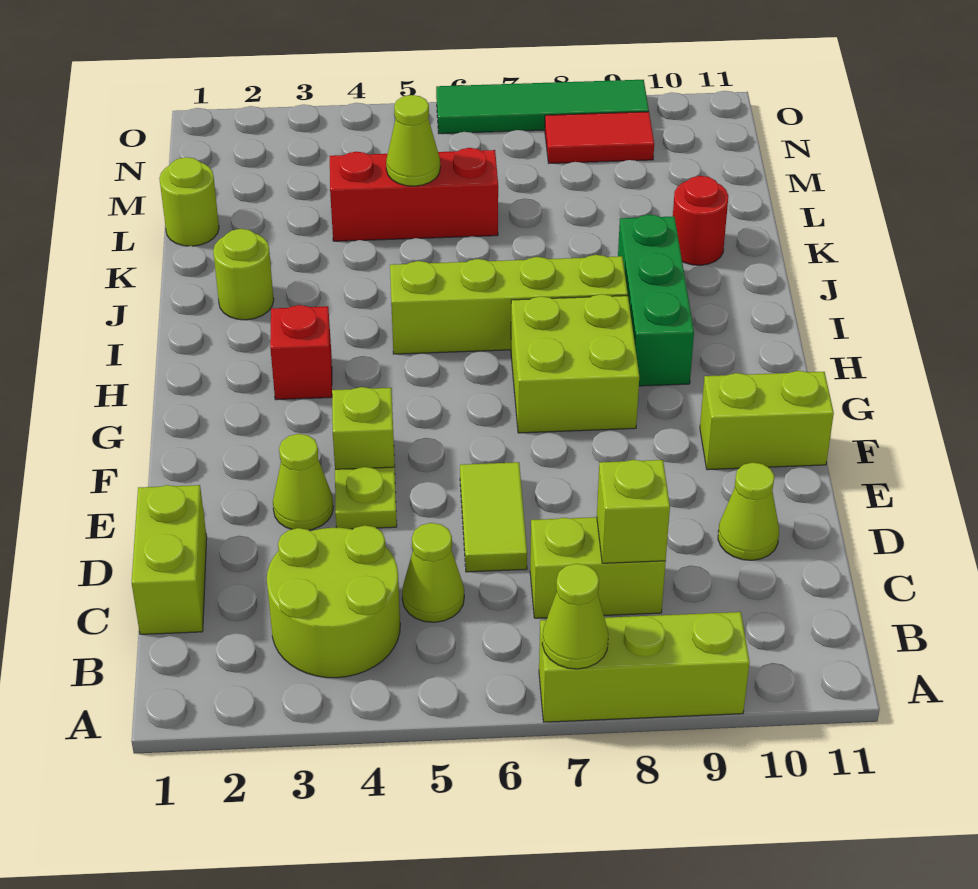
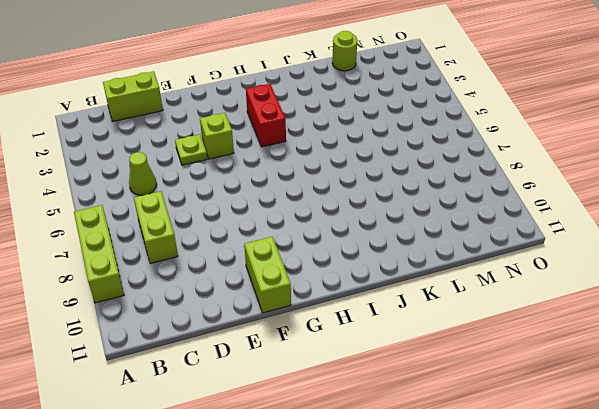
red 1x2 brick [246,84,286,147] -> red 1x1 brick [270,305,332,400]
none -> lime 2x2 round brick [267,525,400,678]
none -> lime 1x2 tile [460,462,527,572]
none -> lime 1x1 cone [718,462,779,560]

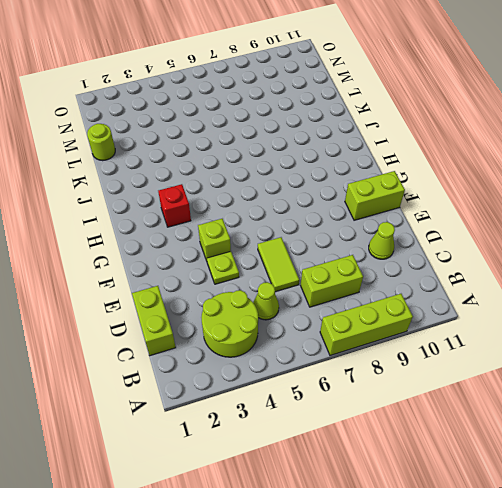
none -> lime 1x1 cone [273,434,333,530]
none -> lime 2x2 brick [511,294,639,433]
none -> green 1x3 brick [618,215,694,386]

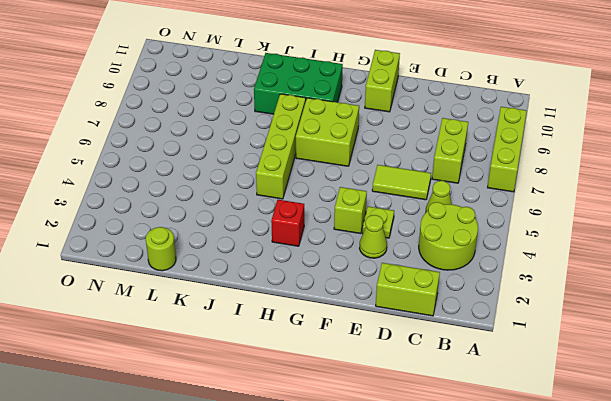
green 2x3 brick [254,53,343,114] -> green 1x3 brick [618,215,694,386]
none -> lime 1x1 cone [718,462,779,560]
none -> lime 1x1 round brick [213,229,274,320]
none -> red 1x1 round brick [673,176,728,265]

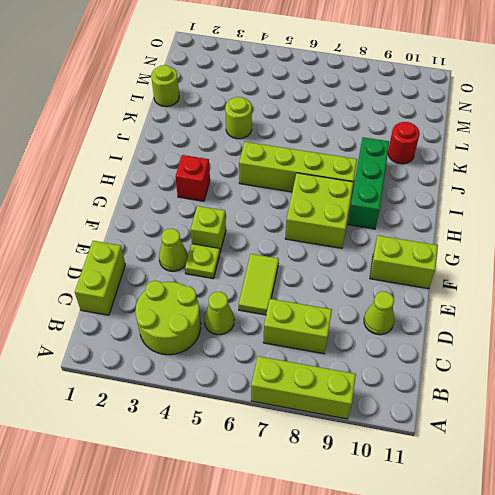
lime 1x1 round brick [225,97,252,139] -> lime 1x1 round brick moved to [213,229,274,320]
none -> red 1x3 brick [330,148,498,241]
none -> red 1x2 tile [545,112,654,163]
none -> green 1x4 tile [436,80,649,134]

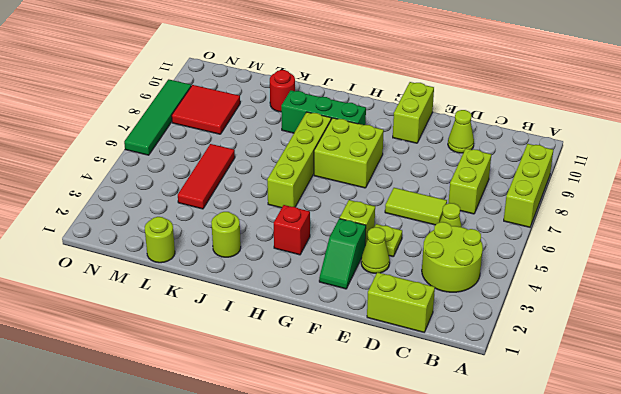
green 1x2 slope [319,219,366,289] -> none
red 1x3 tile [178,144,235,209] -> red 1x3 brick [330,148,498,241]
red 2x2 tile [172,85,240,134] -> red 1x2 tile [545,112,654,163]
none -> lime 1x1 cone [542,564,609,669]
none -> lime 1x1 brick [597,460,670,563]
none -> lime 1x1 cone [386,95,440,186]

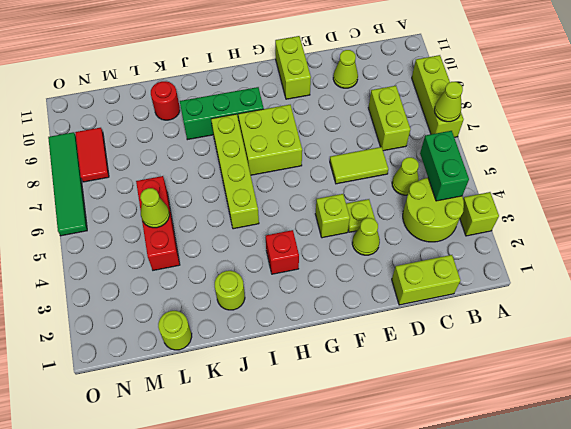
lime 1x1 brick [460,192,499,236] -> lime 1x1 brick moved to [597,460,670,563]
green 1x2 brick [420,131,469,201] -> none

